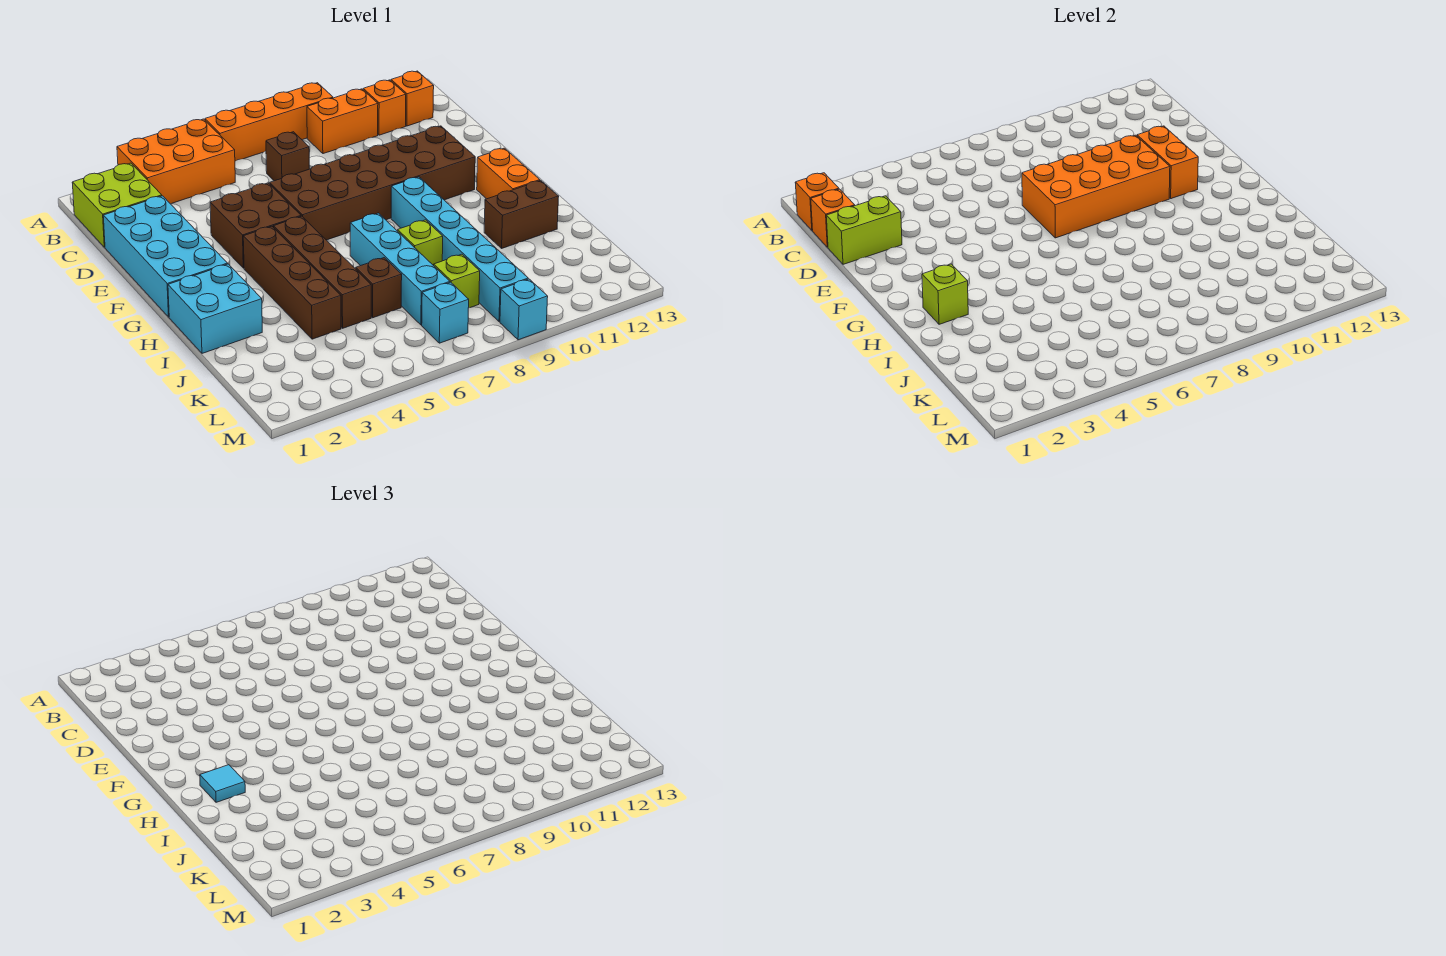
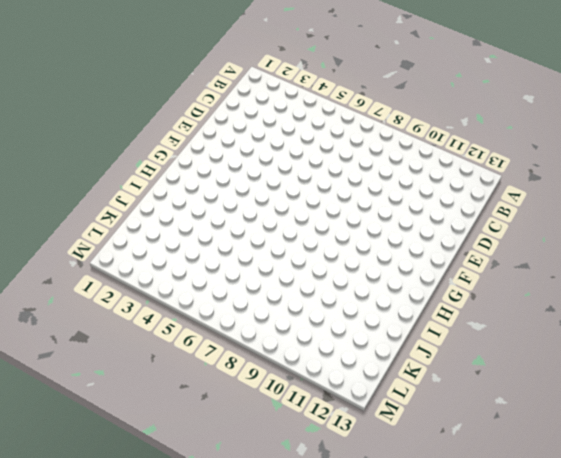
none -> orange 2x3 brick [117,119,235,204]
none -> orange 1x4 brick [205,83,333,161]
none -> lime 2x2 brick [72,163,162,247]

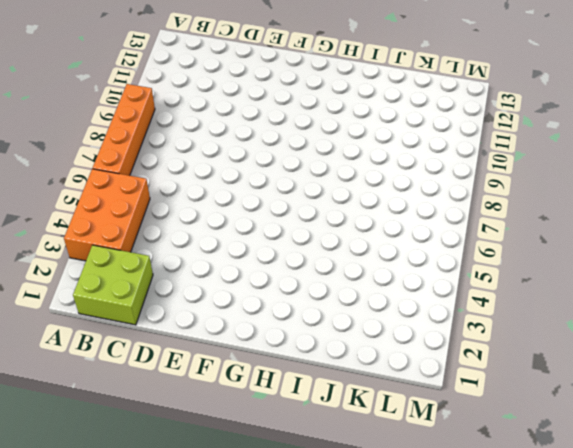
none -> orange 1x2 brick [307,89,378,154]
none -> orange 1x1 brick [363,80,406,135]
none -> orange 1x1 brick [391,71,434,126]

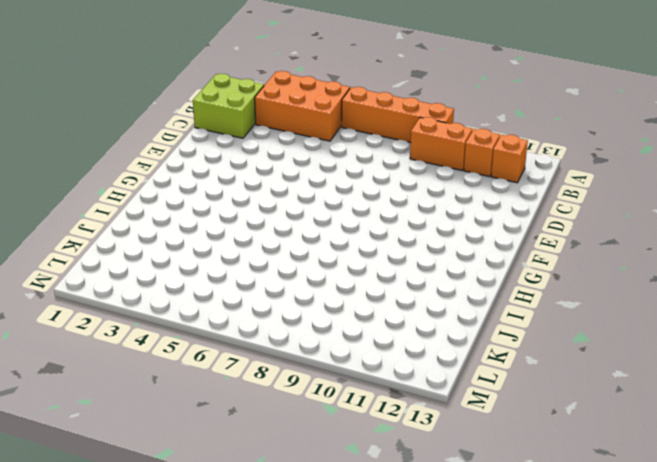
none -> brown 1x1 brick [266,132,309,181]
none -> cyan 2x4 brick [103,196,228,317]
none -> brown 2x2 brick [210,183,301,268]

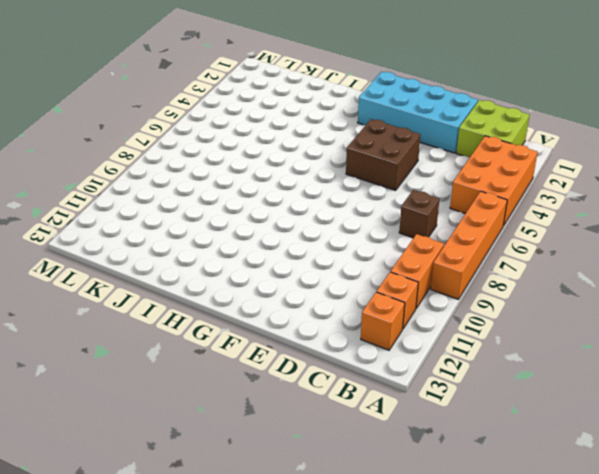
none -> brown 2x6 brick [270,126,475,240]
none -> brown 1x4 brick [243,226,341,339]
none -> brown 1x4 brick [274,216,371,328]

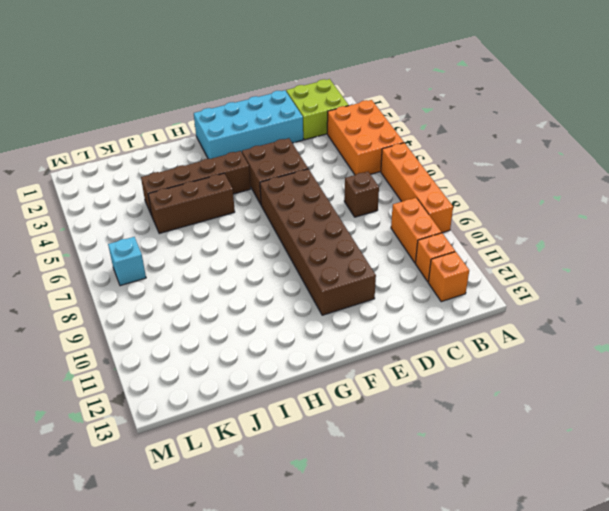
brown 1x3 brick [148,173,235,234] -> brown 1x4 brick [274,216,371,328]
none -> cyan 1x6 brick [391,177,528,322]
none -> orange 1x2 brick [477,148,540,199]
none -> cyan 2x2 brick [168,264,262,353]

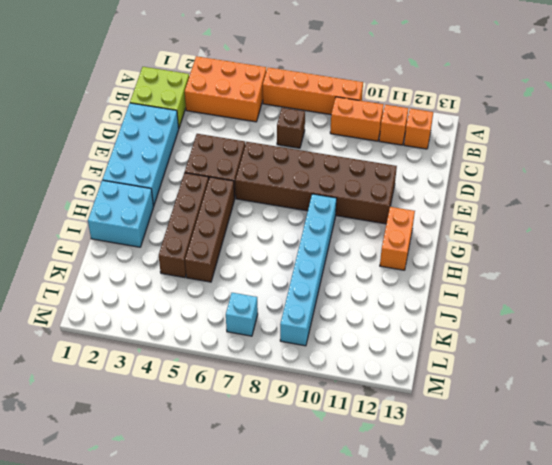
none -> cyan 1x4 brick [350,213,450,325]
none -> lime 1x1 brick [398,220,443,266]
none -> brown 1x2 brick [484,181,559,248]

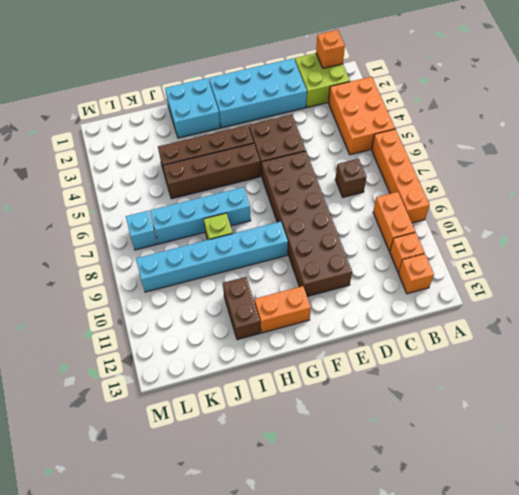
none -> brown 1x1 brick [356,258,402,318]
none -> lime 1x1 brick [434,254,480,308]
none -> cyan 1x1 brick [500,279,548,340]

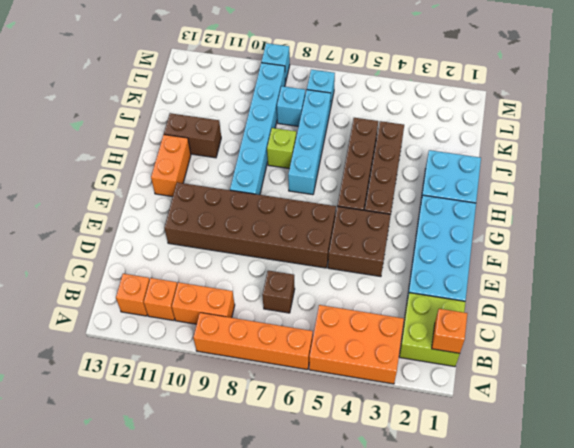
cyan 1x1 brick [277,86,305,126] -> lime 1x1 brick [434,254,480,308]
none -> brown 1x1 brick [356,258,402,318]
none -> orange 1x1 brick [811,189,855,247]
none -> lime 1x2 brick [826,196,902,264]

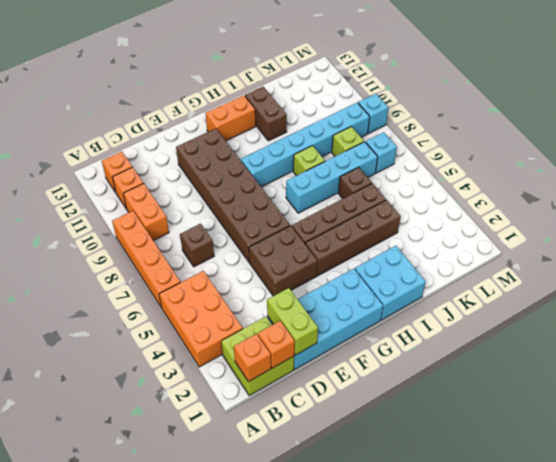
none -> orange 2x4 brick [1022,135,1170,238]
none -> orange 1x2 brick [1137,126,1198,199]
none -> lime 1x1 brick [922,264,968,324]

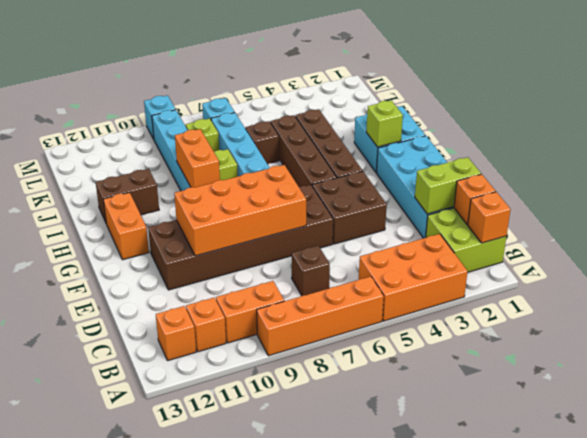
orange 1x2 brick [175,129,220,187] -> orange 1x2 brick moved to [1137,126,1198,199]
none -> cyan 1x1 tile [200,765,245,802]

